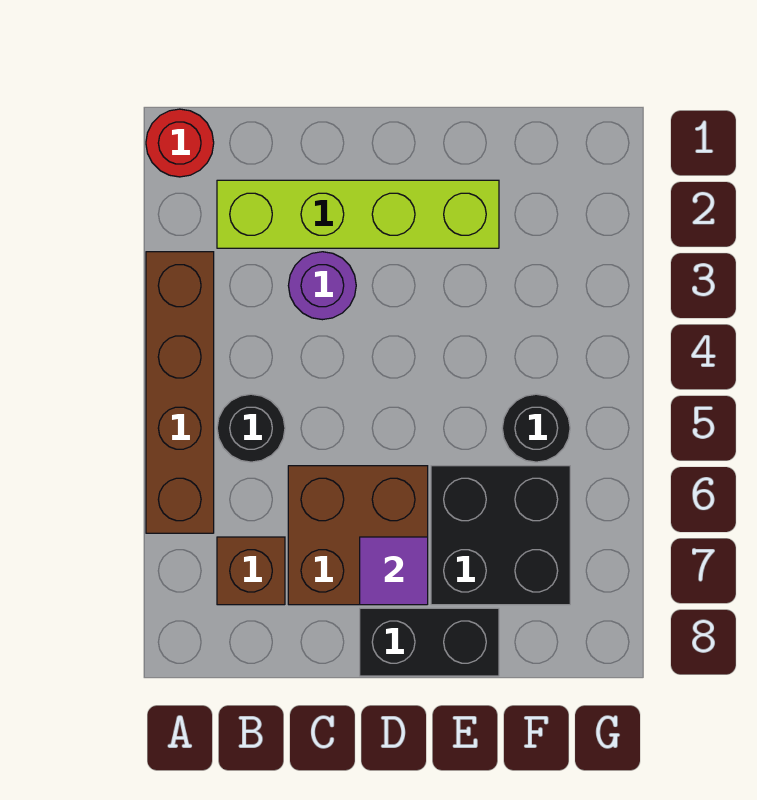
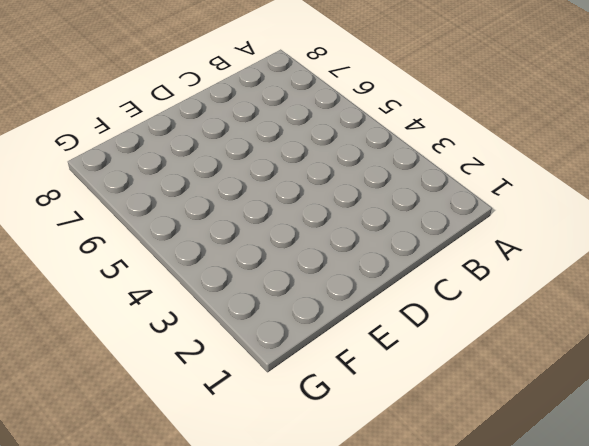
none -> red 1x1 round brick [146,109,214,177]
none -> brown 1x4 brick [146,252,214,533]

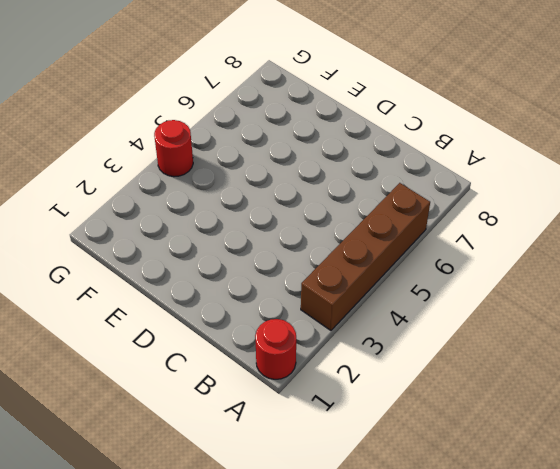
red 1x1 round brick [154,120,193,177] -> none
none -> lime 1x4 brick [217,180,499,248]
none -> black 1x1 round brick [217,394,285,462]

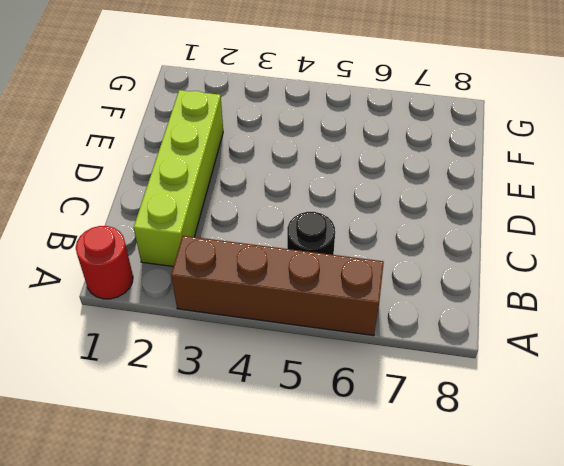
none -> brown 1x1 brick [217,537,285,605]
none -> purple 1x1 round brick [288,252,356,320]

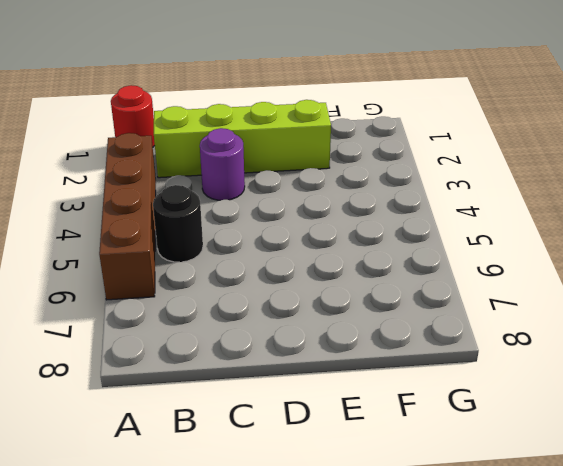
none -> brown 1x1 brick [217,537,285,605]
none -> brown 2x2 brick [288,466,428,605]

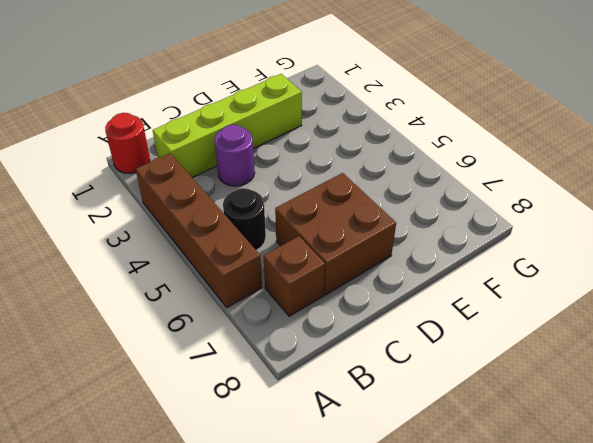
none -> black 1x2 brick [360,608,499,676]
none -> black 2x2 brick [431,466,570,605]

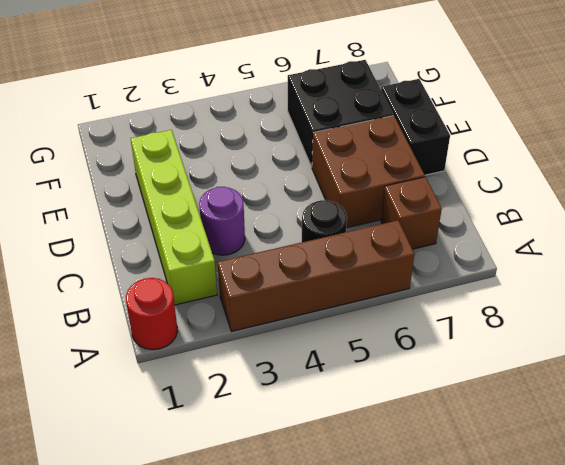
none -> black 1x1 round brick [502,394,570,462]
none -> purple 1x1 tile [360,537,428,605]

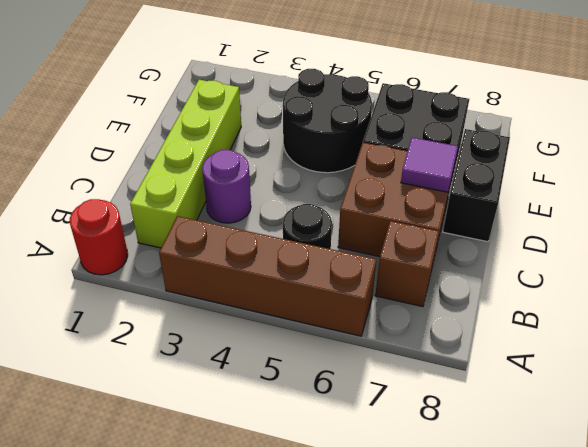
black 2x2 round brick [283,69,372,173] -> black 1x1 round brick [502,394,570,462]

